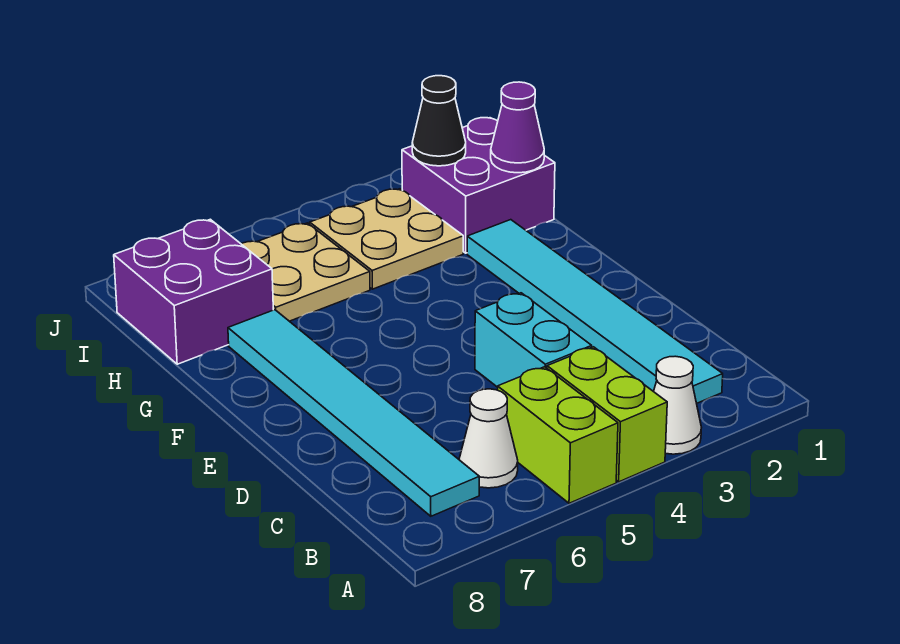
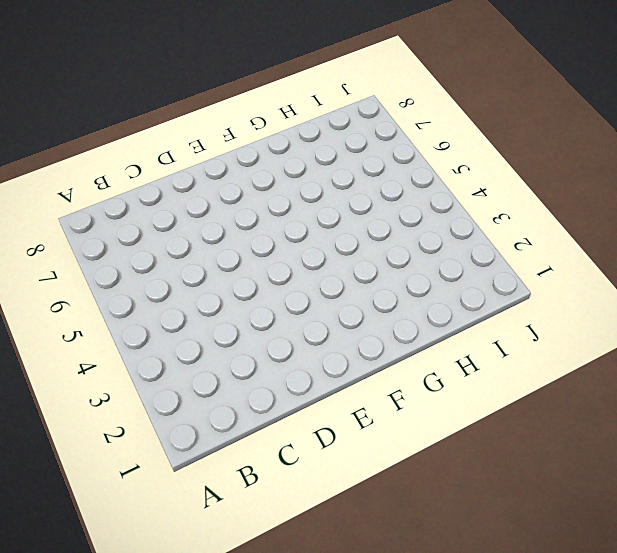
none -> white 1x1 cone [653,356,702,454]
none -> lime 1x2 brick [547,347,667,482]
none -> lime 1x2 brick [498,367,618,503]

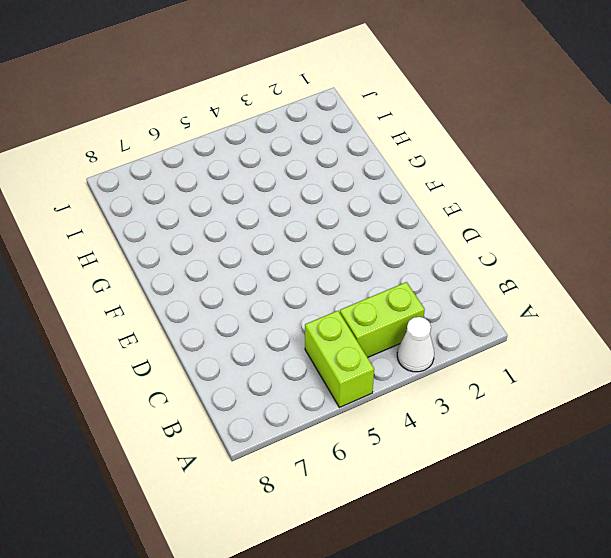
lime 1x2 brick [340,282,425,358] -> lime 1x2 brick turned to [547,347,667,482]
none -> cyan 1x6 tile [467,220,723,403]
none -> white 1x1 cone [459,389,518,488]
none -> cyan 1x6 tile [228,310,479,516]

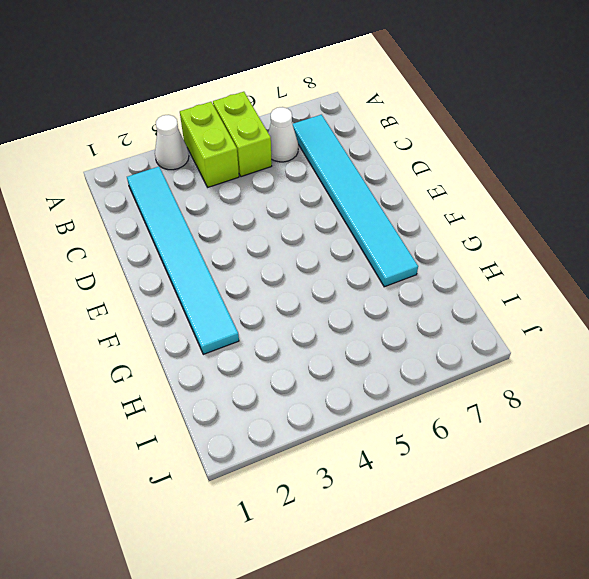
none -> cyan 1x2 brick [475,293,592,387]
none -> purple 2x2 brick [402,118,555,253]
none -> tan 2x2 plate [310,189,463,289]

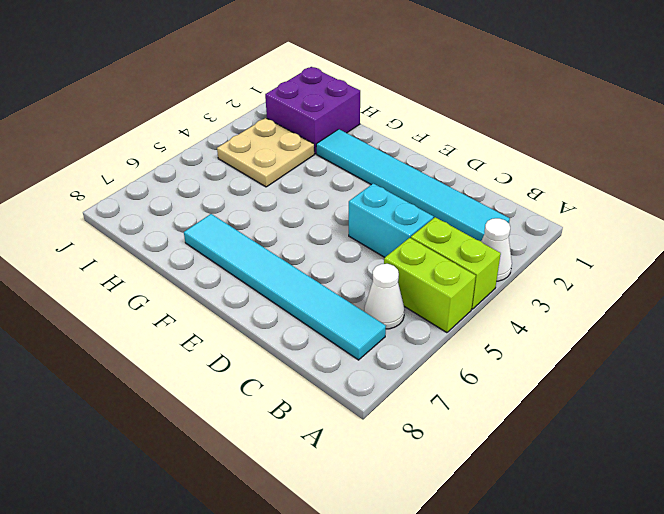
none -> tan 2x2 plate [242,223,370,321]
none -> purple 2x2 brick [114,219,273,364]
none -> purple 1x1 cone [491,82,544,173]

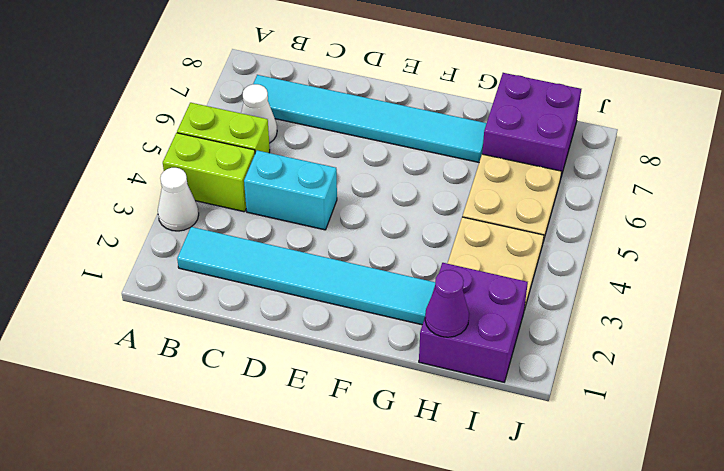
none -> black 1x1 cone [412,76,466,166]

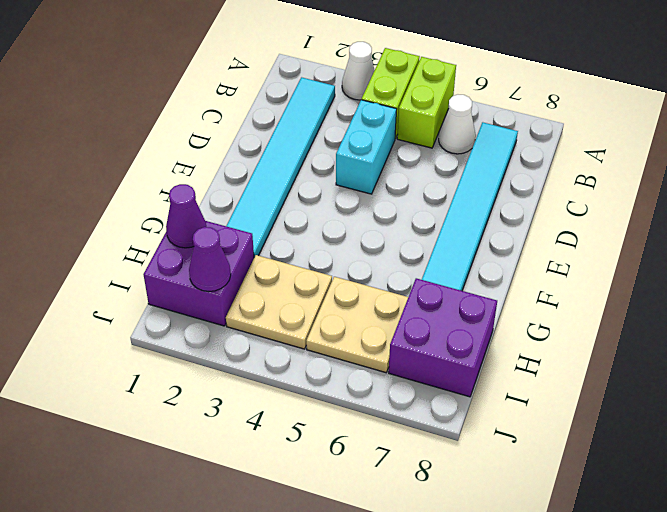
purple 1x1 cone [189,227,231,292] -> black 1x1 cone [412,76,466,166]

